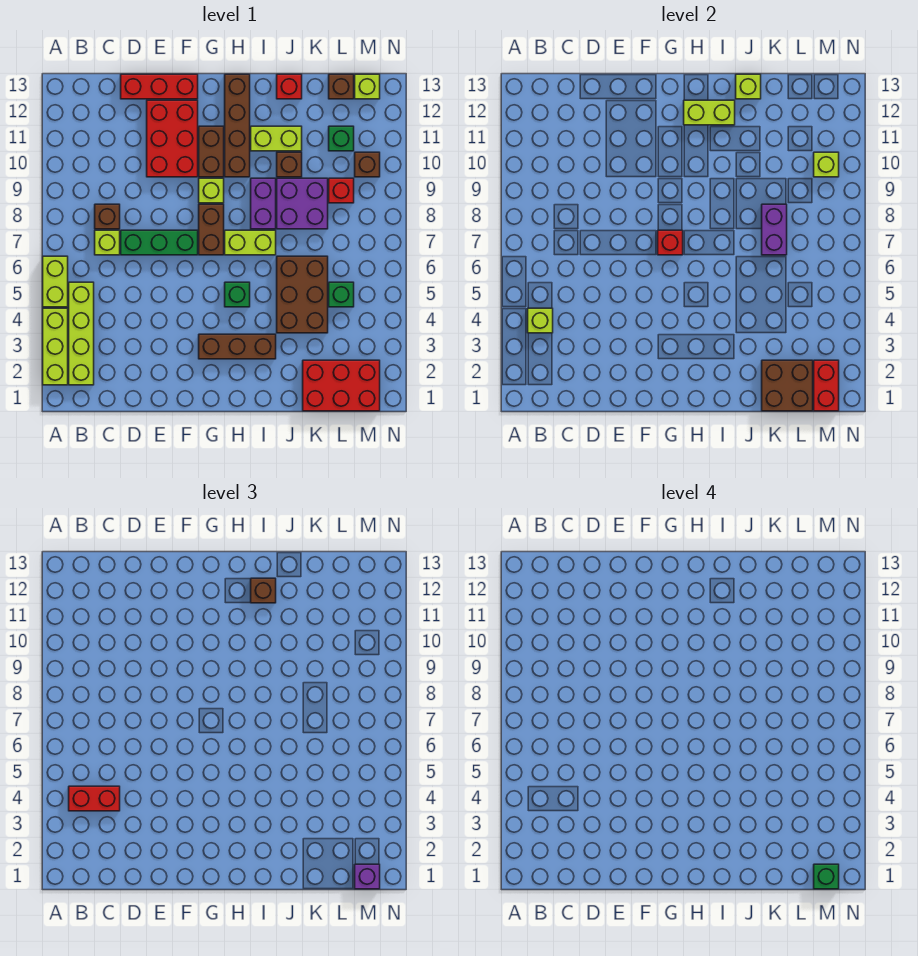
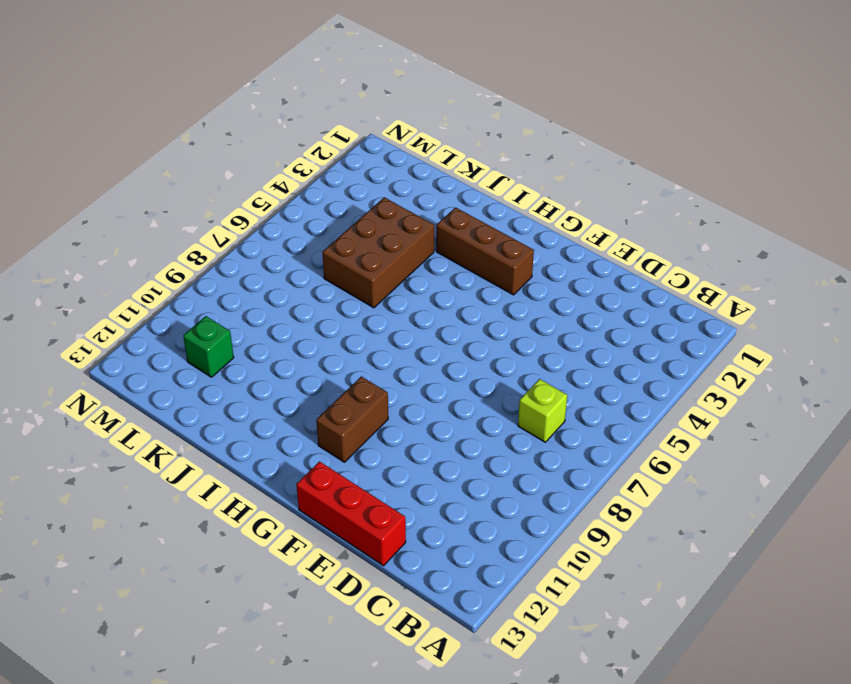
none -> lime 1x3 brick [43,308,68,385]
none -> lime 1x2 brick [43,256,68,307]
none -> lime 1x4 brick [69,282,94,385]
none -> brown 1x1 brick [95,204,120,229]

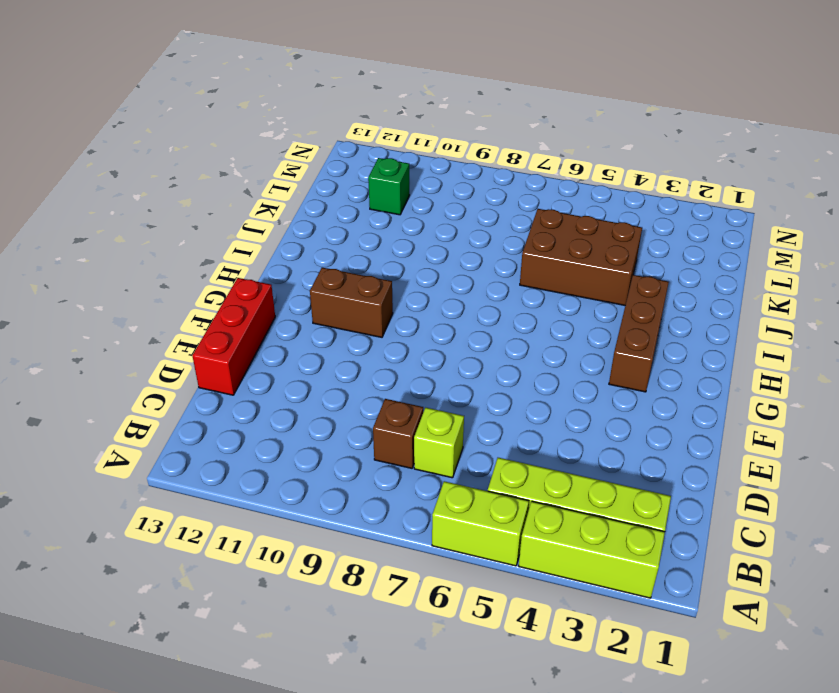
none -> green 1x3 brick [121,230,198,255]
none -> red 2x3 brick [147,100,198,177]
none -> brown 1x2 brick [199,204,224,255]
none -> lime 1x1 brick [199,178,224,203]

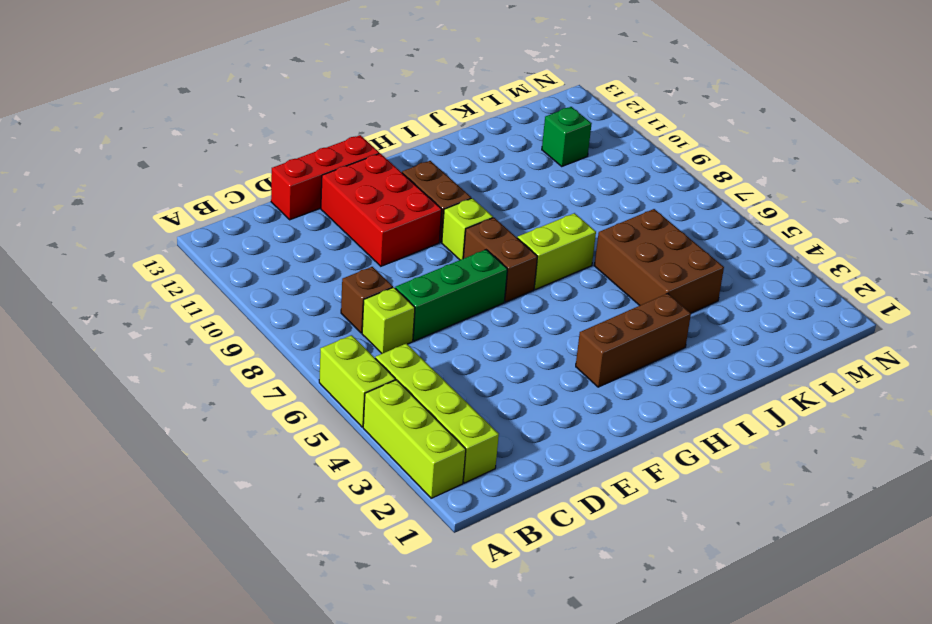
none -> green 1x1 brick [225,282,250,307]
none -> brown 1x4 brick [225,74,250,177]
none -> purple 1x2 brick [251,178,276,229]
none -> lime 1x2 brick [251,126,302,151]

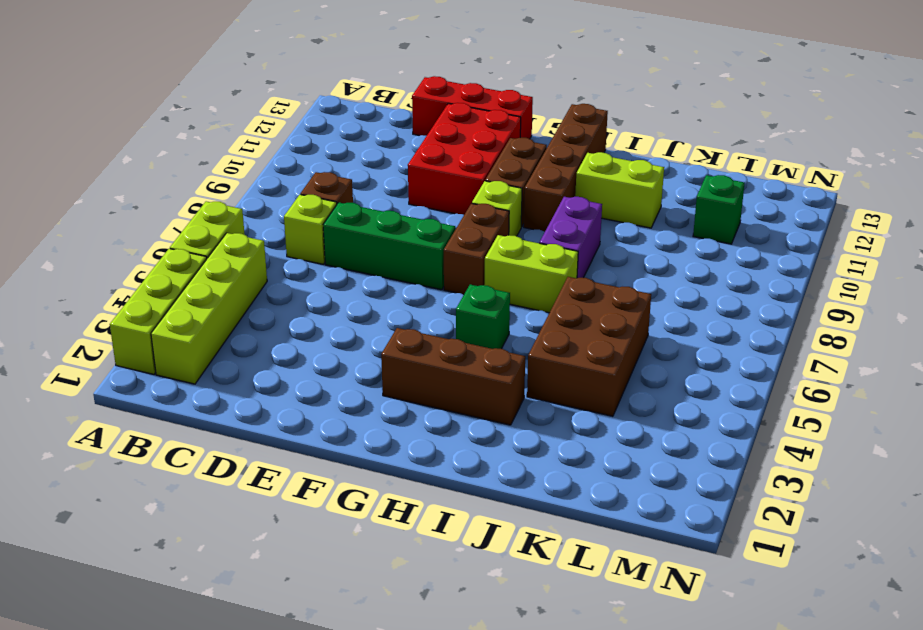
none -> purple 2x2 brick [277,178,328,229]
none -> brown 1x1 brick [277,152,302,177]
none -> red 1x1 brick [277,74,302,99]
none -> red 2x3 brick [303,360,380,411]

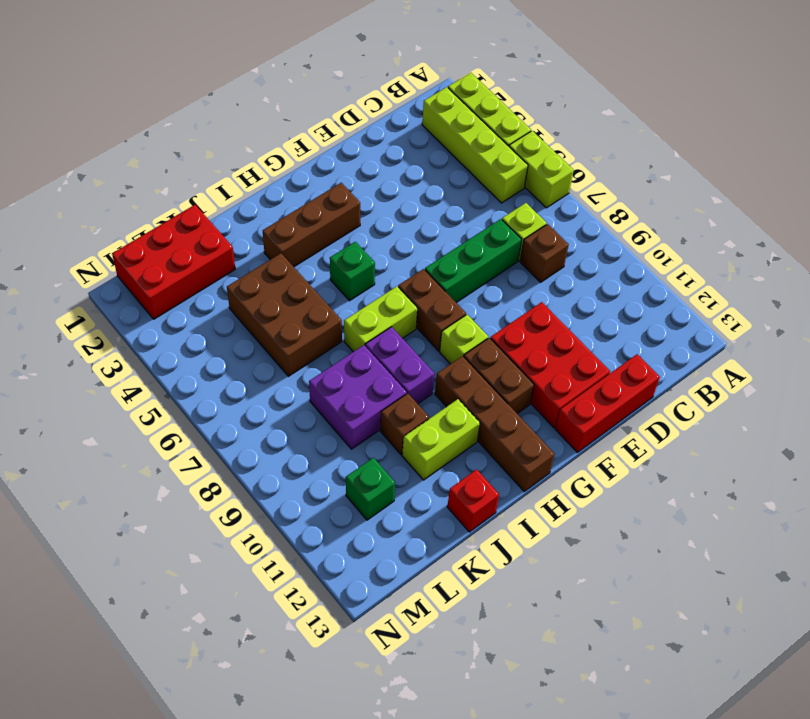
none -> green 1x1 brick [329,282,354,307]
none -> red 1x1 brick [329,178,354,203]
none -> brown 1x1 brick [329,74,354,99]
none -> brown 1x1 brick [355,152,380,177]

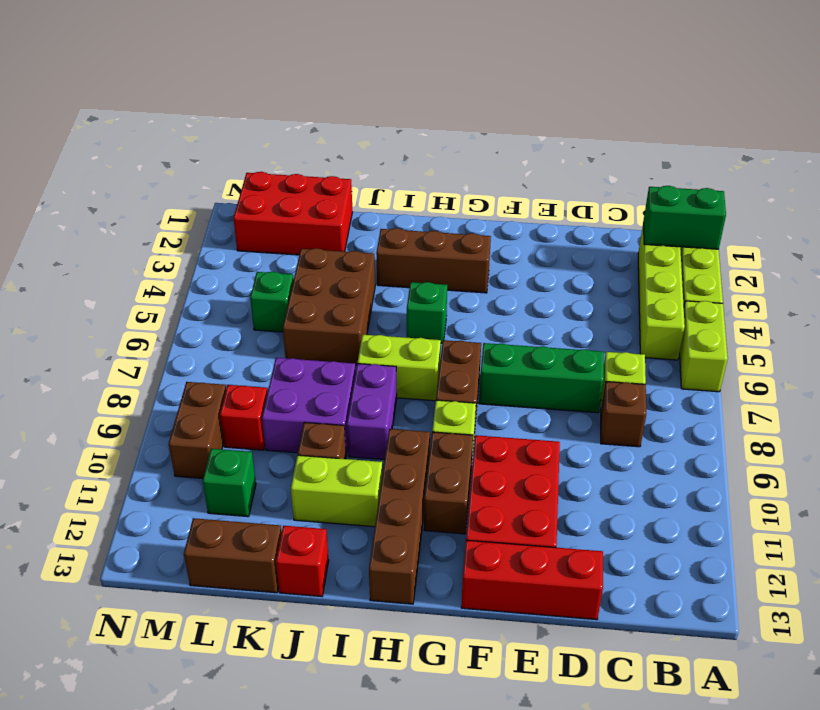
green 1x2 brick [643,186,726,249] -> none
brown 1x2 brick [184,518,282,593] -> brown 1x1 brick [329,74,354,99]
brown 1x2 brick [169,382,226,479] -> brown 1x1 brick [355,152,380,177]
none -> lime 1x1 brick [355,74,380,99]
none -> lime 1x1 brick [528,308,553,333]
none -> red 1x1 brick [658,230,683,255]
none -> lime 1x2 brick [684,100,735,125]

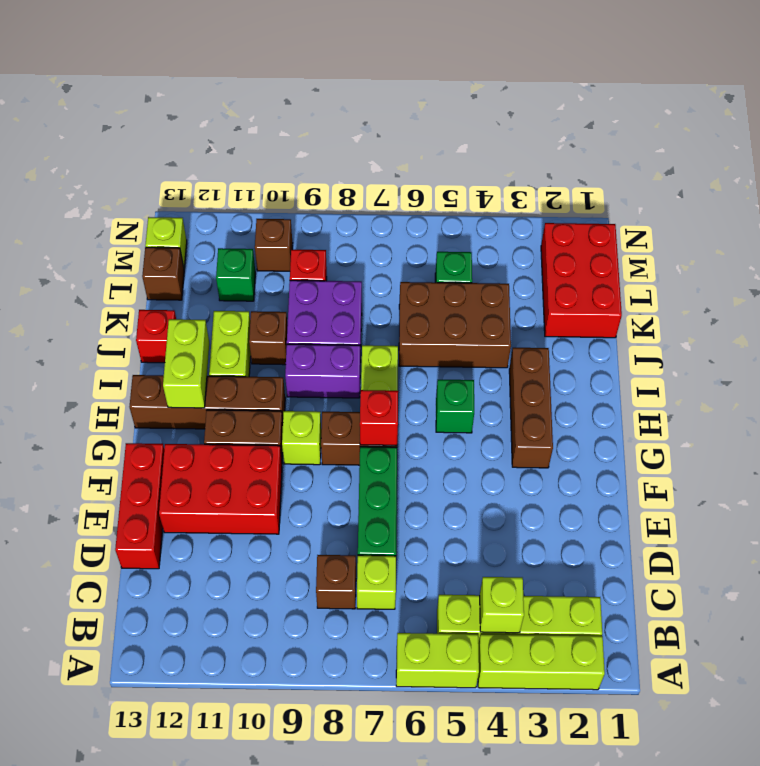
none -> lime 1x1 brick [736,74,761,99]
none -> brown 2x2 brick [762,360,813,411]
none -> purple 1x2 brick [762,204,787,255]
none -> red 1x2 brick [814,360,839,411]

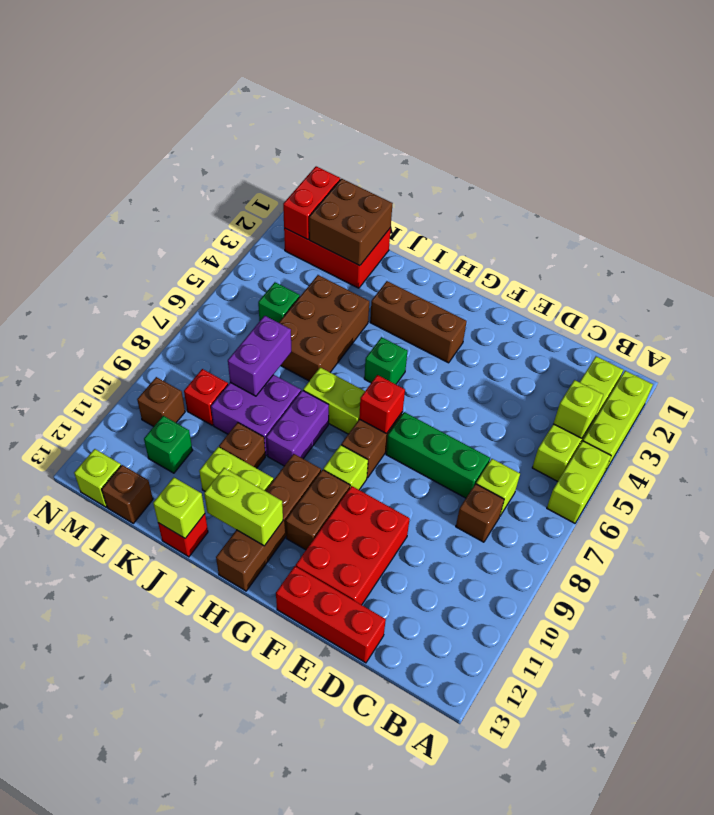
none -> lime 1x1 brick [814,152,839,177]
none -> red 1x2 brick [69,786,120,811]
none -> brown 1x1 brick [251,578,276,603]
none -> purple 1x1 brick [355,864,380,889]

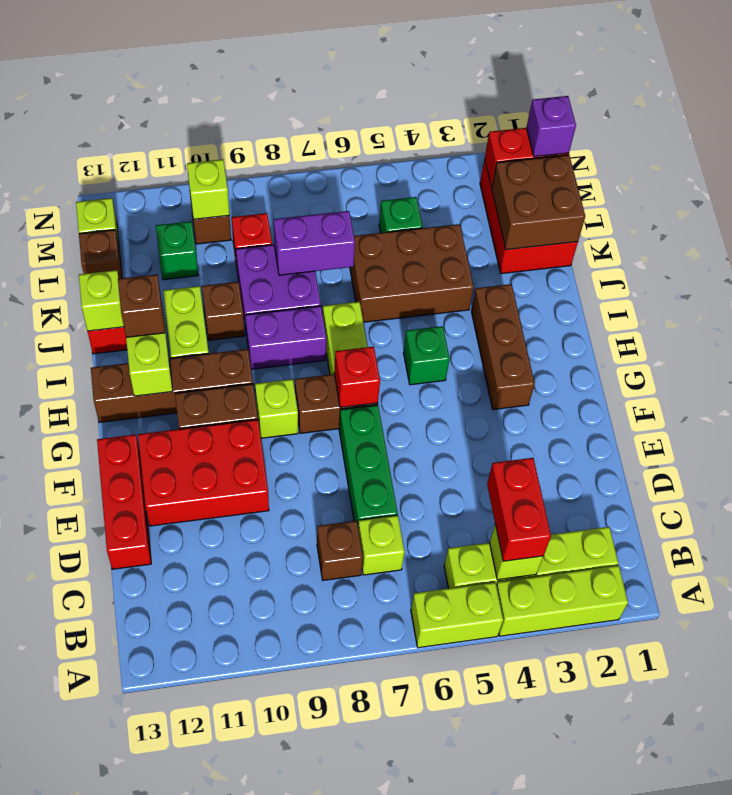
none -> green 1x1 brick [814,864,839,889]

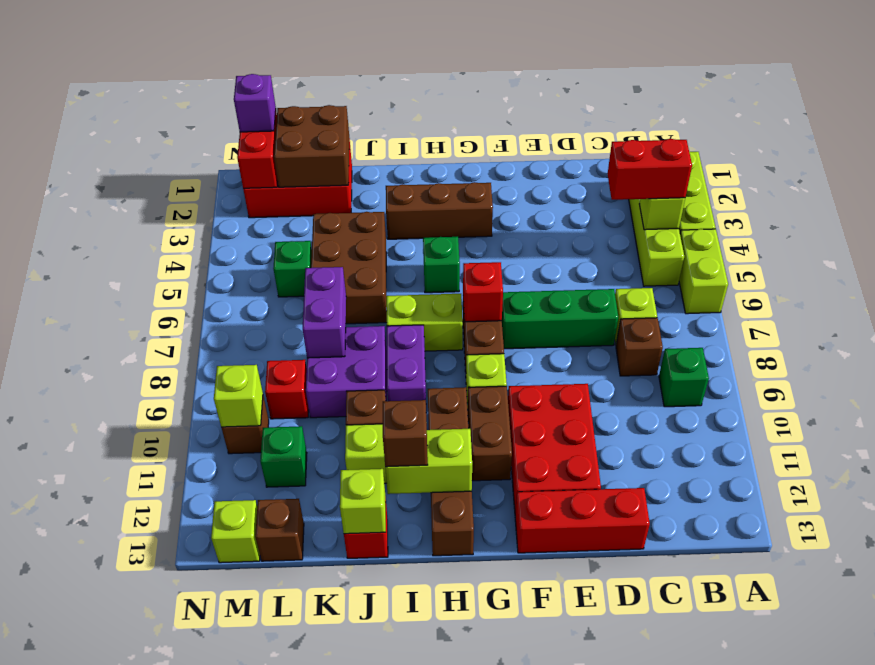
green 1x1 brick [659,348,709,407] -> green 1x1 brick moved to [814,864,839,889]

